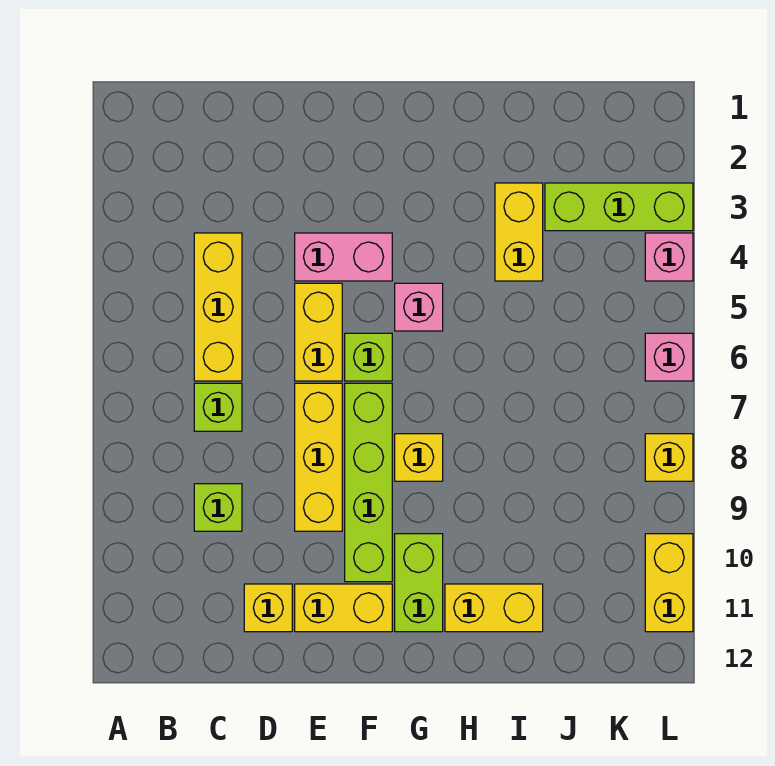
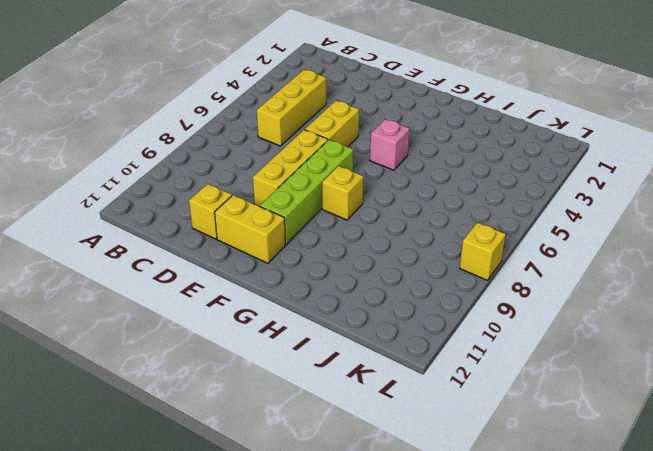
none -> lime 1x1 brick [194,383,242,431]
none -> lime 1x1 brick [194,484,242,531]
none -> pink 1x2 brick [295,233,392,281]

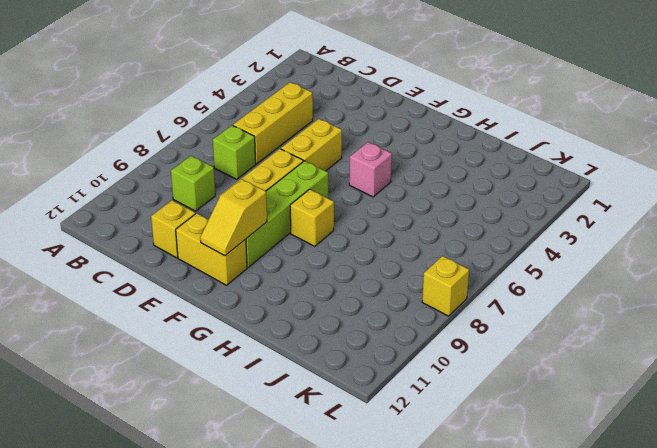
yellow 1x2 slope [200,179,267,256] -> none
none -> pink 1x2 brick [295,233,392,281]
none -> lime 1x1 brick [345,333,392,381]
none -> lime 1x2 brick [395,534,443,632]

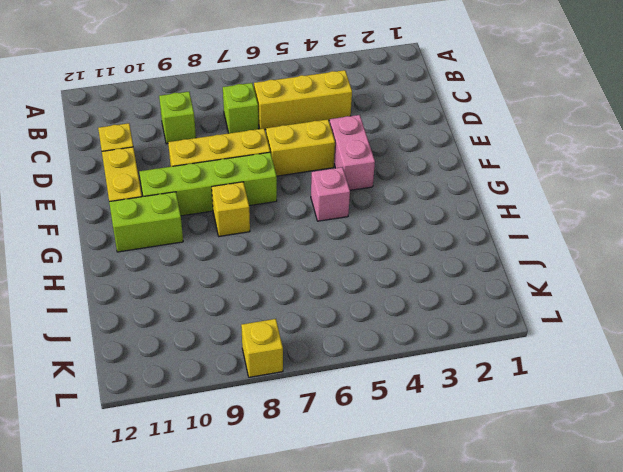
none -> lime 1x1 brick [345,333,392,381]
none -> yellow 1x2 brick [445,584,543,632]
none -> yellow 1x2 brick [495,183,543,281]

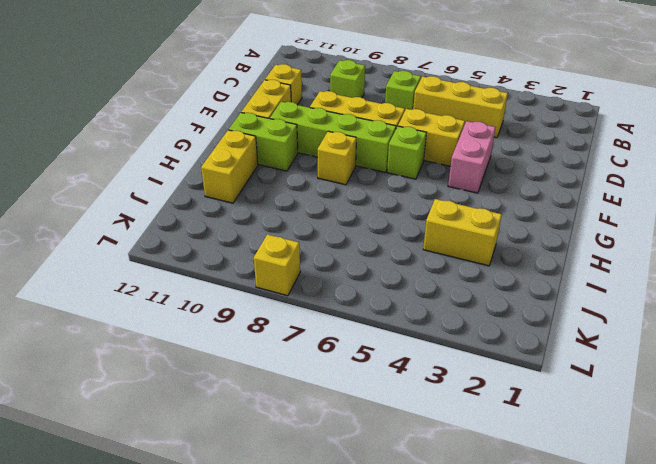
none -> pink 1x1 brick [395,283,443,331]
none -> lime 1x3 brick [545,183,693,231]
none -> pink 1x1 brick [645,233,693,281]

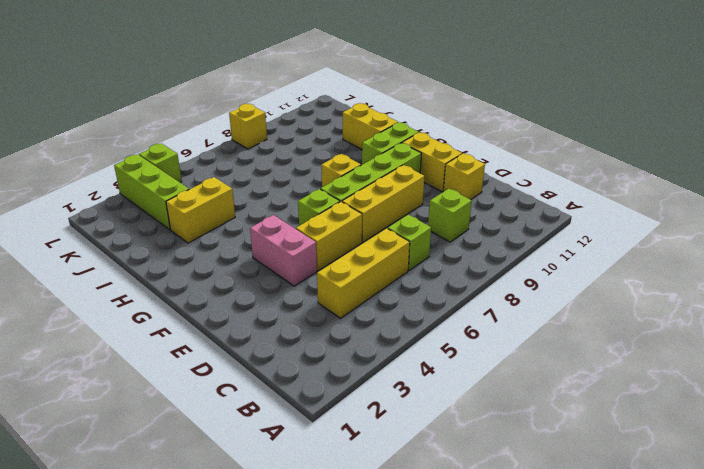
lime 1x1 brick [139,144,182,183] -> pink 1x1 brick [645,233,693,281]
none -> pink 1x1 brick [395,283,443,331]
none -> pink 1x1 brick [645,333,693,381]
none -> yellow 1x2 brick [645,534,693,632]

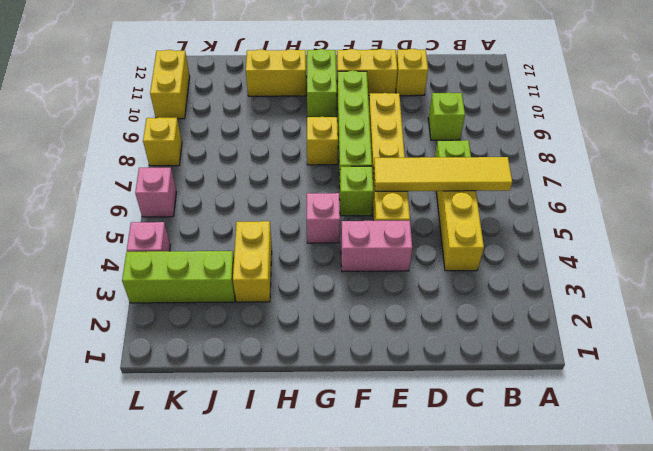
yellow 1x4 tile [374,157,512,191] -> none

